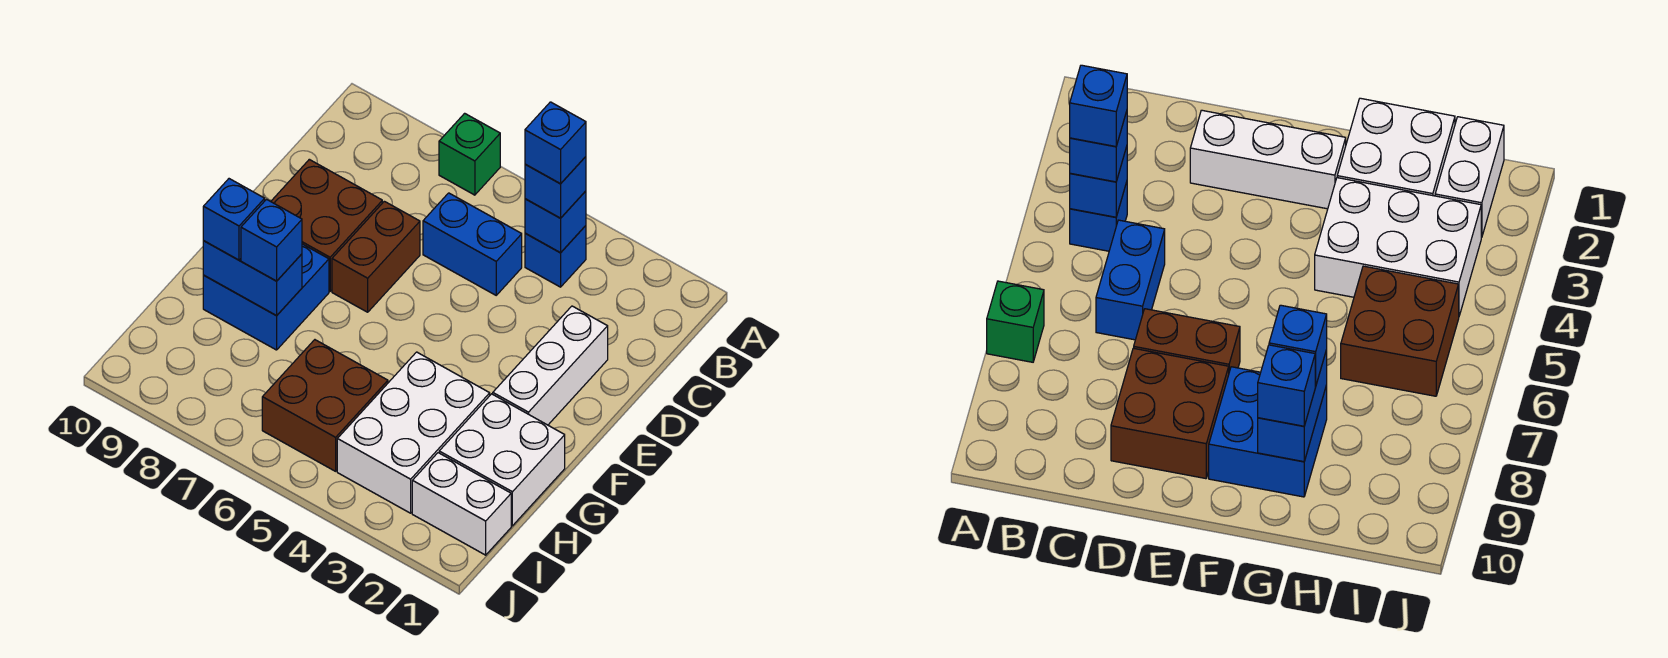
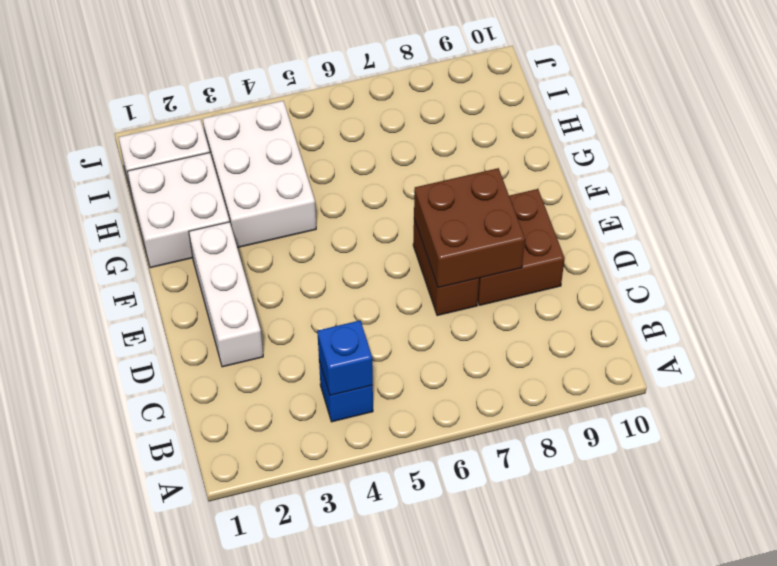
brown 2x2 brick [414,168,525,288] -> brown 2x2 brick moved to [262,340,388,471]
none -> green 1x1 brick [439,113,500,195]
none -> blue 1x2 brick [423,193,522,295]
none -> blue 2x2 brick [203,244,329,350]

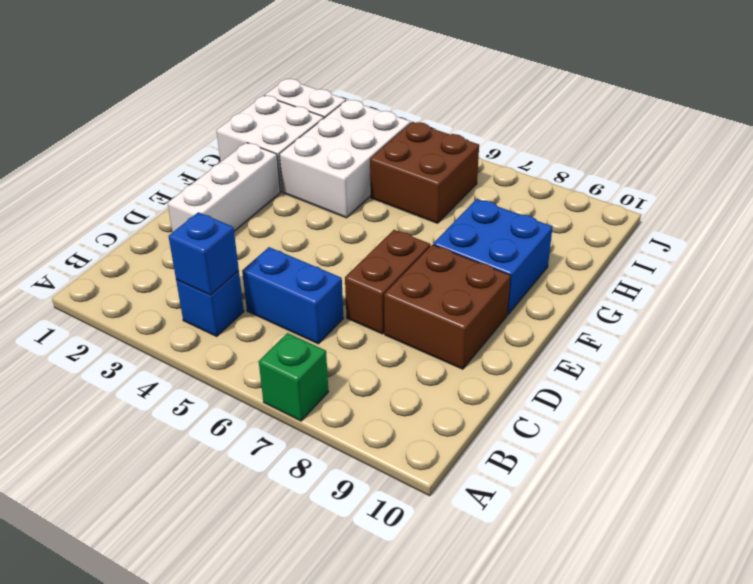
none -> blue 1x2 brick [203,241,302,316]
none -> blue 1x1 brick [525,157,586,218]
none -> blue 1x1 brick [241,199,302,281]

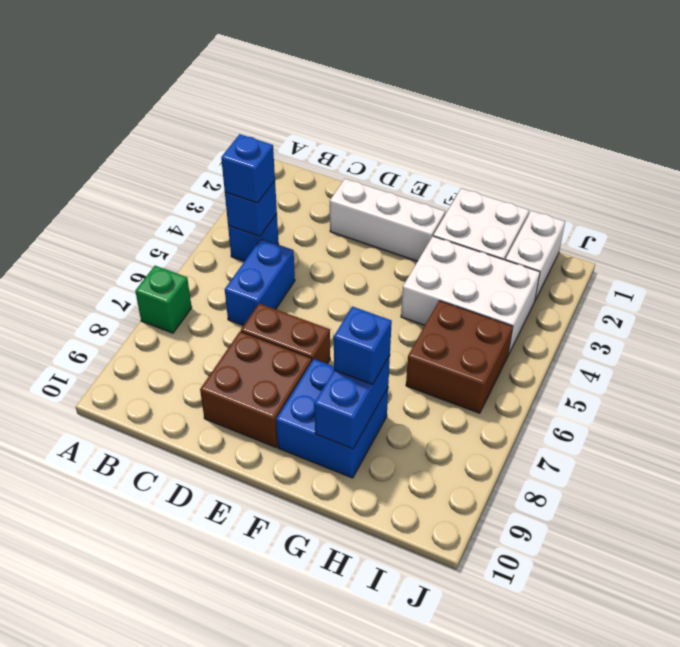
none -> blue 1x1 brick [203,179,265,260]
none -> blue 1x1 brick [525,102,586,184]

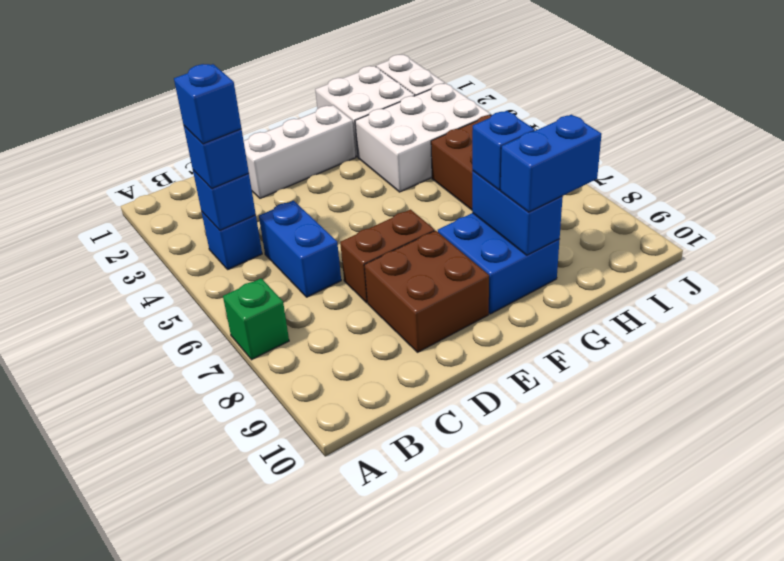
blue 1x2 brick [501,115,601,212] -> blue 1x1 brick [203,179,265,260]

